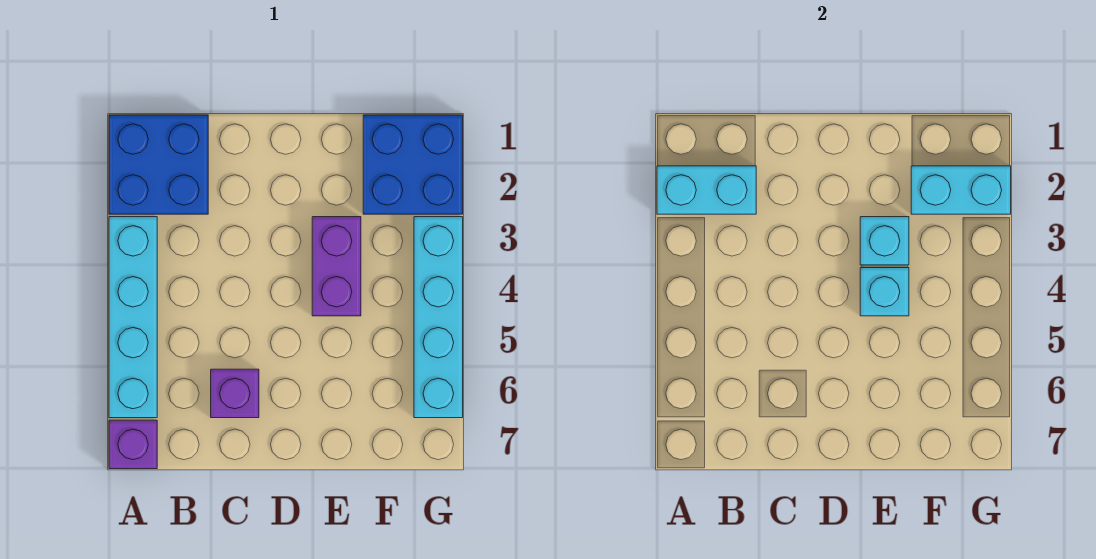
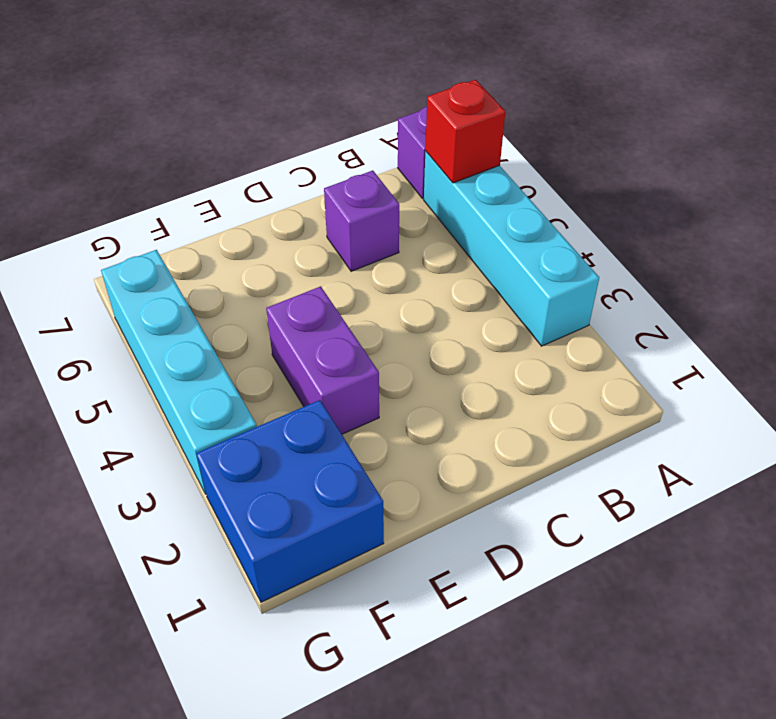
red 1x1 brick [425,80,505,183] -> none
none -> blue 2x2 brick [109,115,208,214]
none -> cyan 1x2 brick [657,166,756,214]

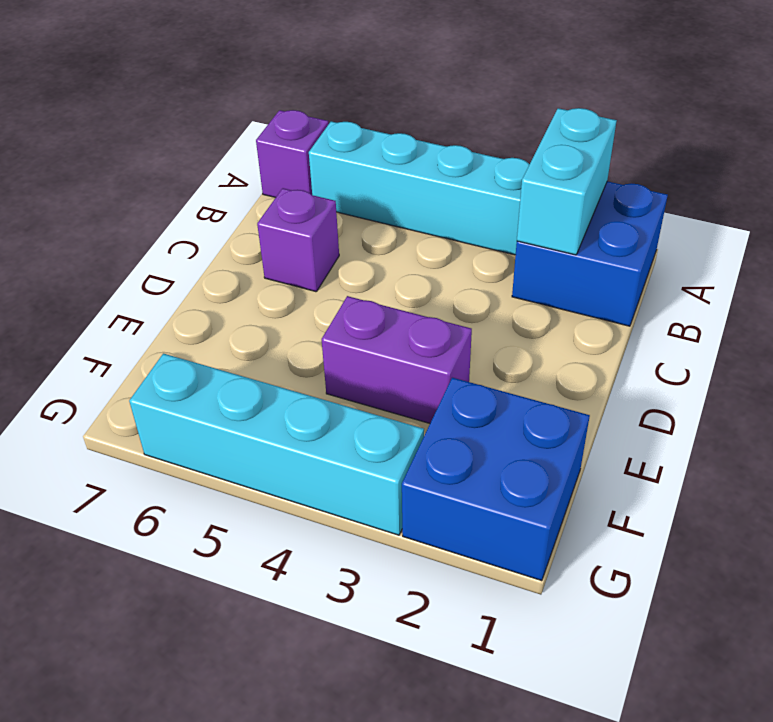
none -> cyan 1x1 brick [860,217,909,265]
none -> cyan 1x1 brick [860,268,909,316]

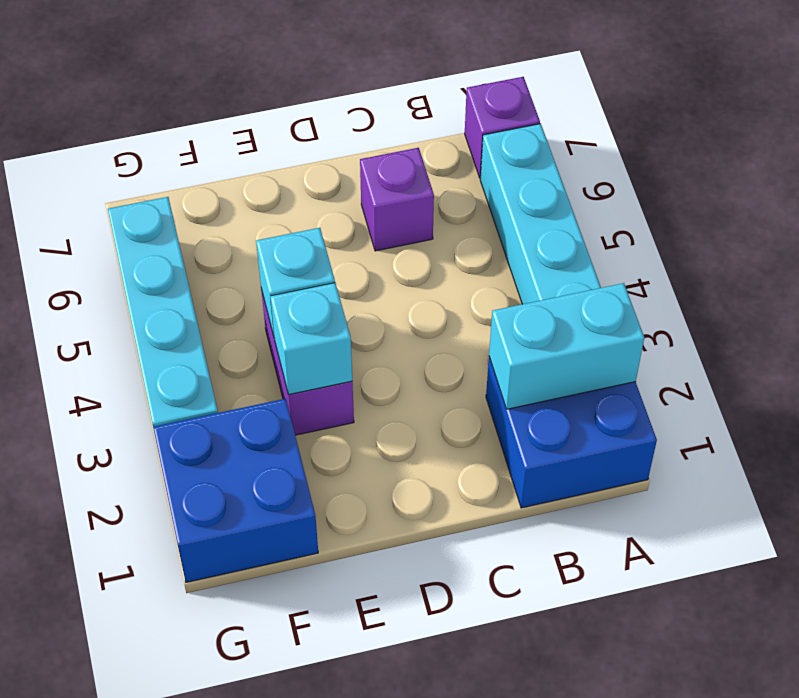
none -> cyan 1x2 brick [911,166,1011,214]

